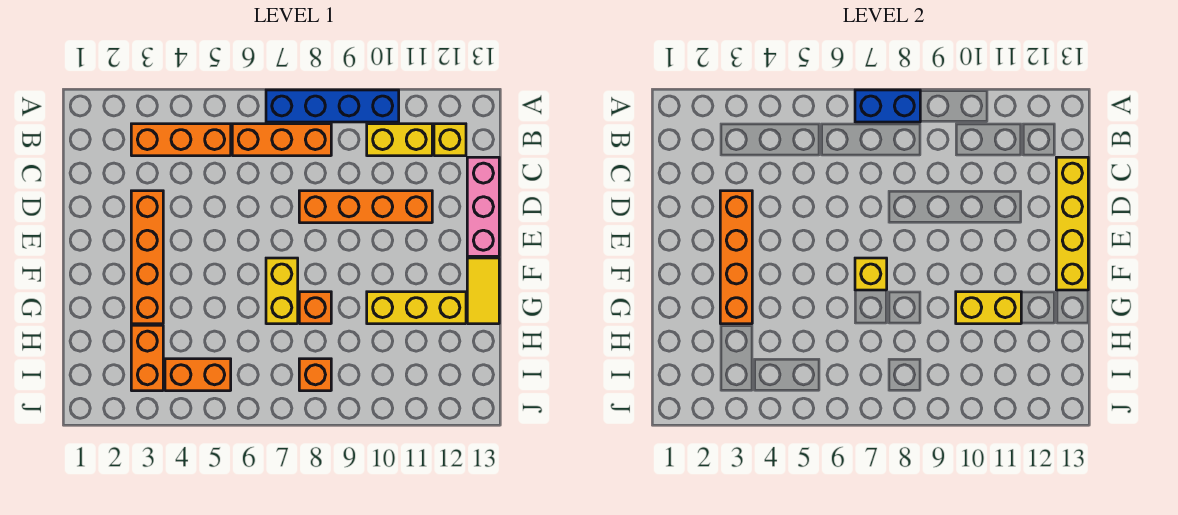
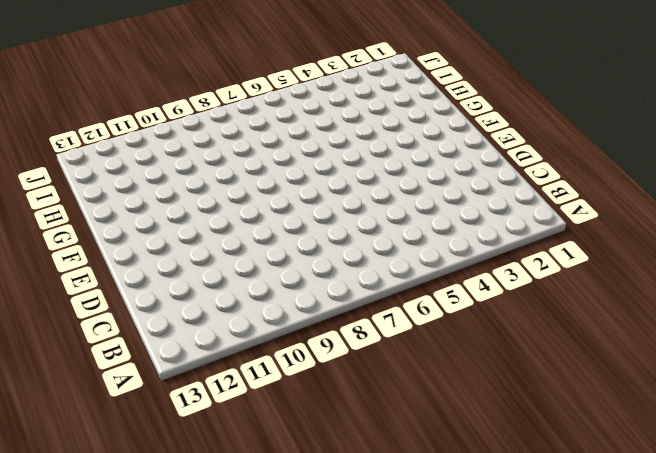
none -> blue 1x4 brick [266,90,399,122]
none -> orange 1x3 brick [131,124,231,156]
none -> orange 1x3 brick [232,124,331,156]

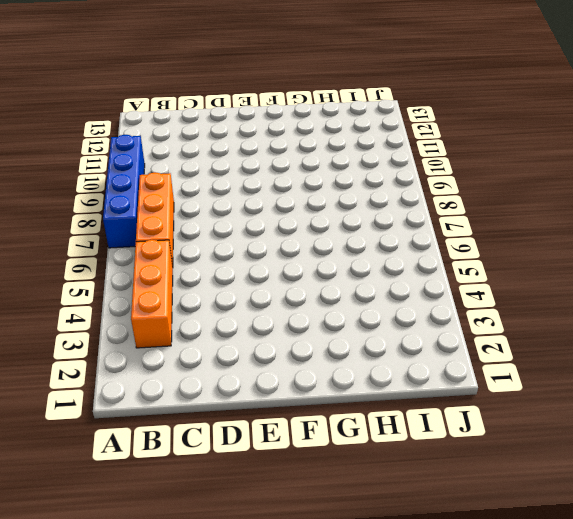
none -> yellow 1x2 brick [367,124,432,156]
none -> yellow 1x1 brick [434,124,466,156]
none -> pink 1x3 brick [467,157,499,256]

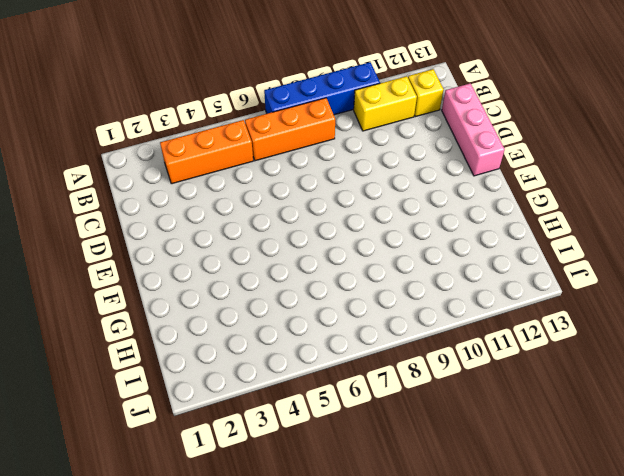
none -> orange 1x4 brick [131,191,163,324]
none -> orange 1x4 brick [299,191,432,223]
none -> yellow 1x2 brick [266,258,298,324]

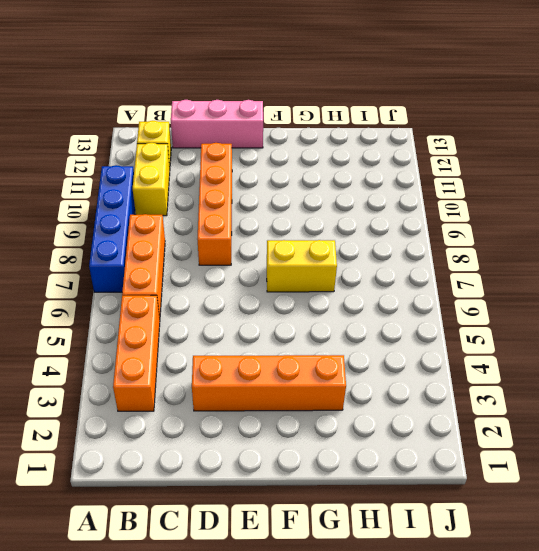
none -> yellow 1x2 tile [467,258,499,324]
none -> orange 1x1 brick [299,292,331,324]
none -> yellow 1x3 brick [367,292,466,324]

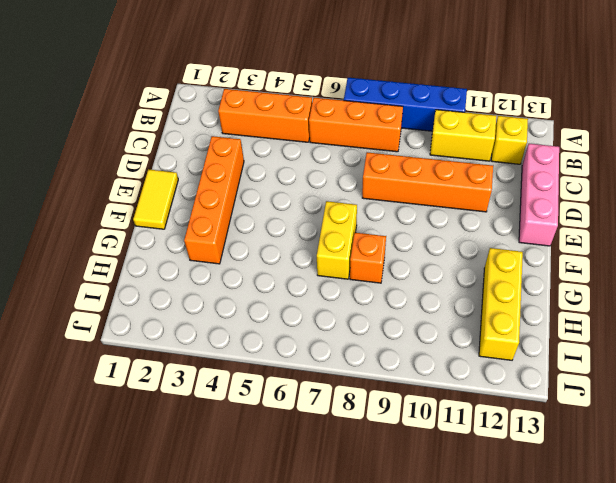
yellow 1x2 tile [133,169,178,229] -> yellow 1x2 tile moved to [467,258,499,324]
yellow 1x3 brick [479,248,523,360] -> yellow 1x3 brick turned to [367,292,466,324]
none -> orange 1x2 brick [131,325,163,391]
none -> orange 1x2 brick [165,359,231,391]
none -> orange 1x1 brick [299,359,331,391]

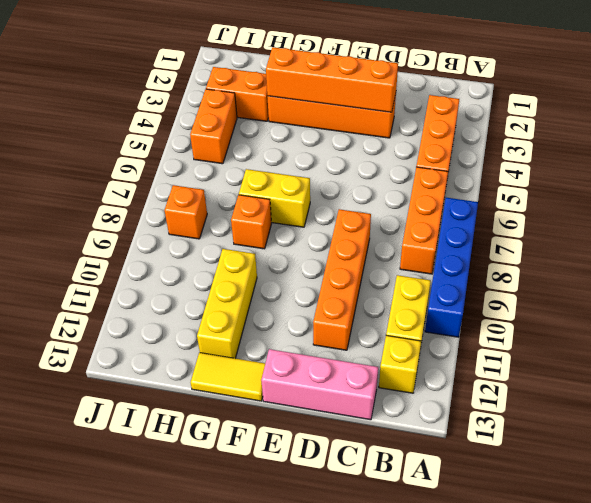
none -> blue 1x2 brick [855,90,920,122]
none -> yellow 1x4 brick [1056,157,1088,290]
none -> yellow 1x1 brick [855,258,887,290]

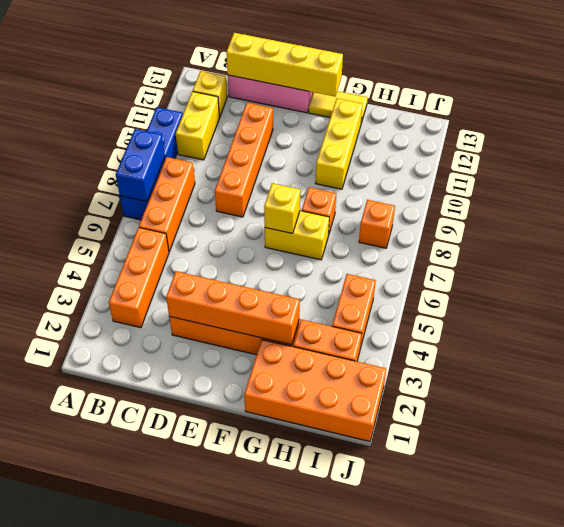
orange 2x4 brick [244,340,386,442] -> none
none -> yellow 1x2 brick [956,292,1021,324]

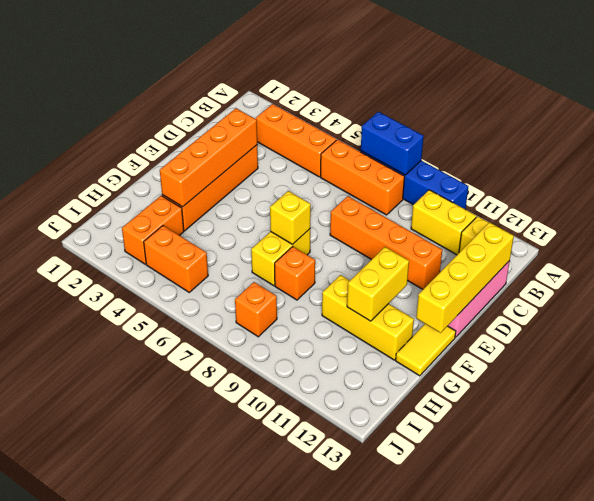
yellow 1x2 brick [347,247,409,321] -> yellow 1x2 brick turned to [956,292,1021,324]

